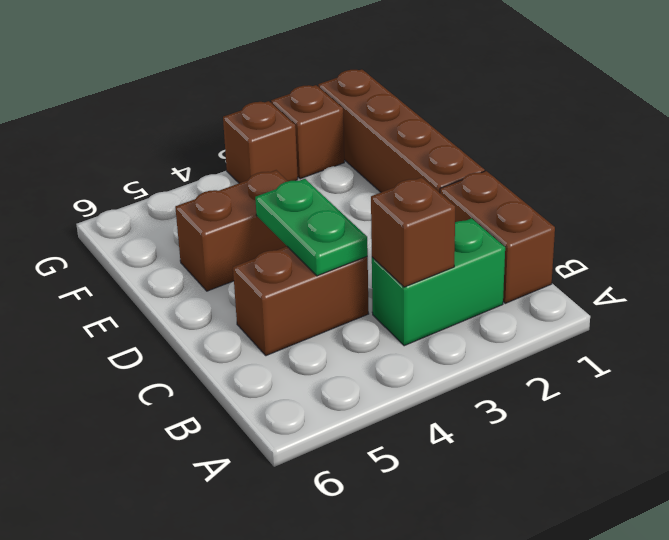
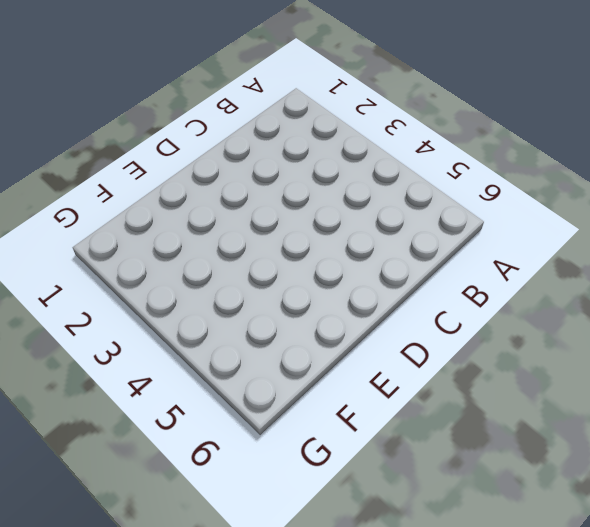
none -> brown 1x2 brick [440,171,555,303]
none -> green 1x2 brick [372,218,505,346]

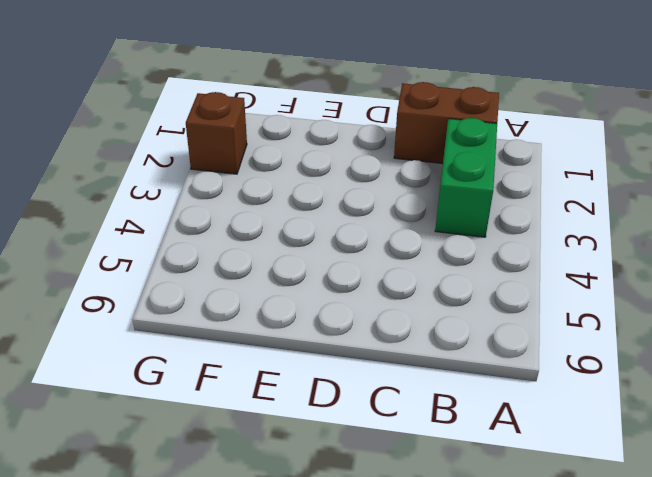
none -> brown 1x2 brick [233,247,369,356]
none -> brown 1x4 brick [318,69,485,193]

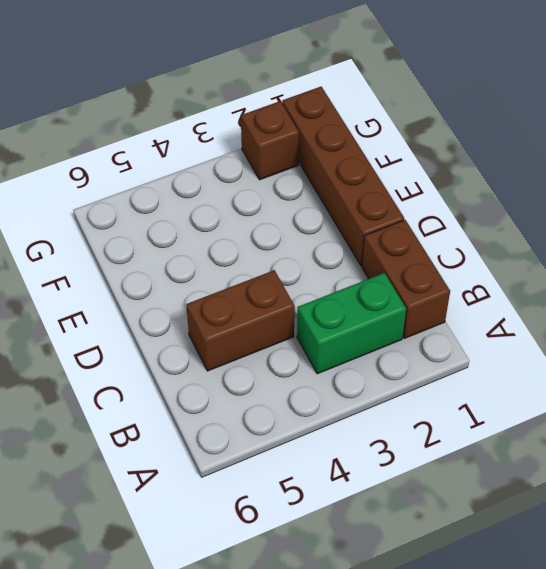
none -> brown 1x2 brick [175,170,288,291]
none -> brown 1x1 brick [223,101,298,183]

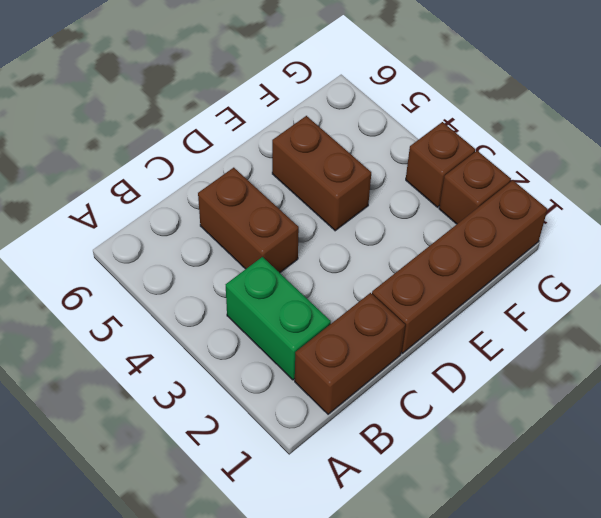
none -> brown 1x1 brick [371,177,455,287]
none -> green 1x2 plate [255,179,368,276]

